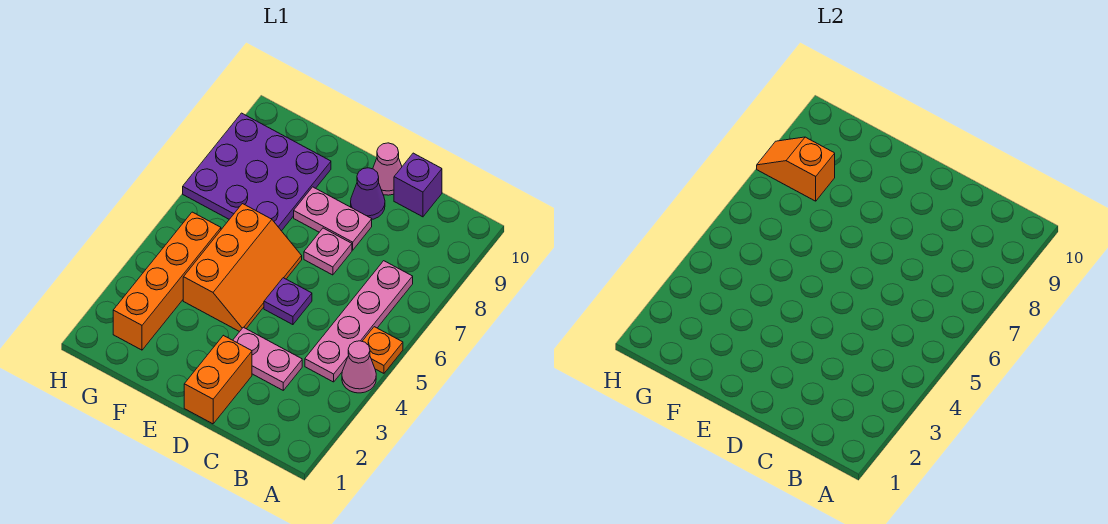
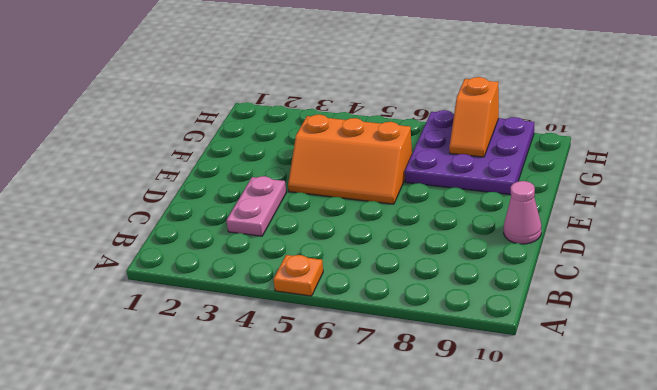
orange 1x2 slope [449,77,499,157] -> orange 1x2 slope turned to [757,137,835,201]
none -> pink 1x1 cone [342,341,376,393]
none -> pink 1x4 plate [305,261,413,382]
none -> purple 1x1 brick [394,153,442,217]

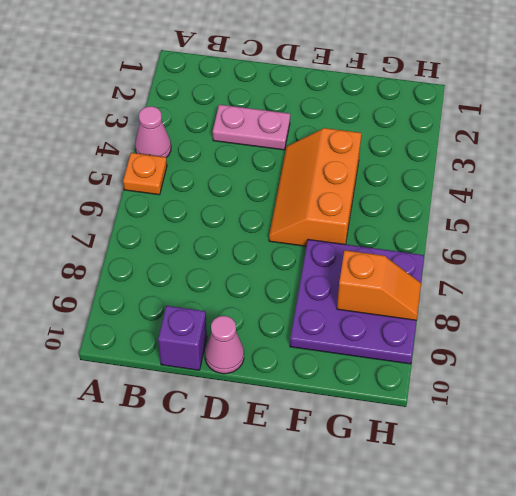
none -> pink 1x4 plate [305,261,413,382]
none -> orange 1x2 brick [184,335,252,424]
none -> purple 1x1 plate [264,278,312,325]

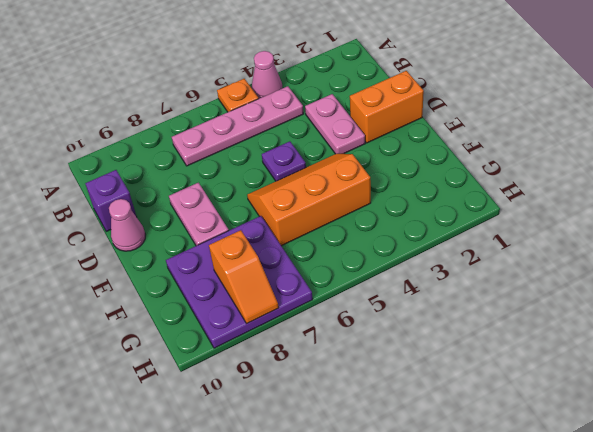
none -> pink 1x1 plate [304,228,352,275]
none -> purple 1x1 cone [351,168,385,219]
none -> orange 1x4 brick [113,212,221,350]

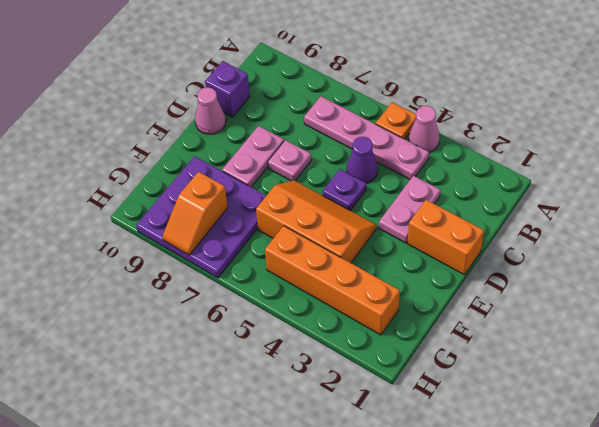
purple 1x1 cone [347,137,378,183] -> purple 1x1 cone moved to [351,168,385,219]

